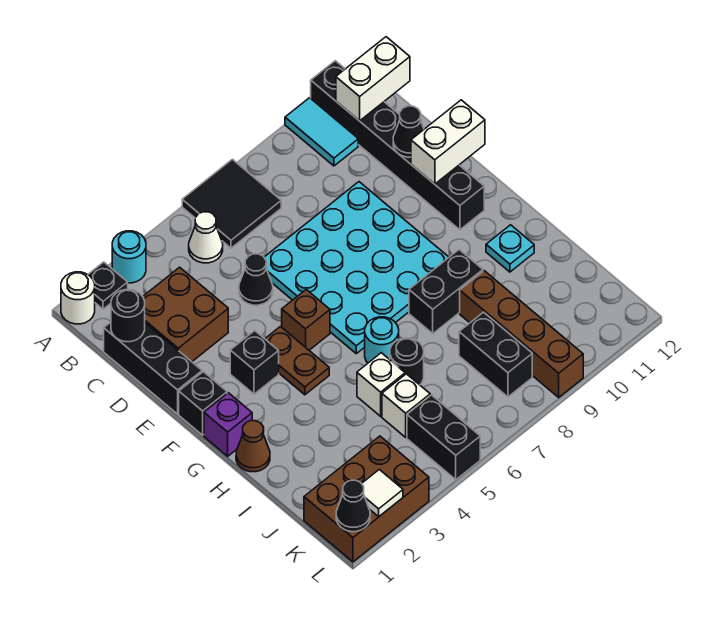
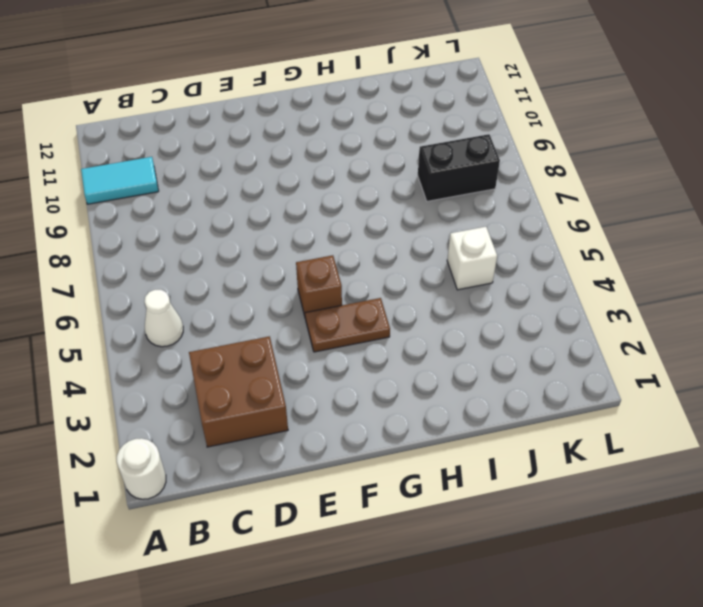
none -> black 1x1 plate [88,262,128,309]
none -> cyan 1x1 round brick [112,231,146,283]
none -> black 2x2 tile [182,159,281,248]
none -> black 1x6 brick [311,61,484,230]

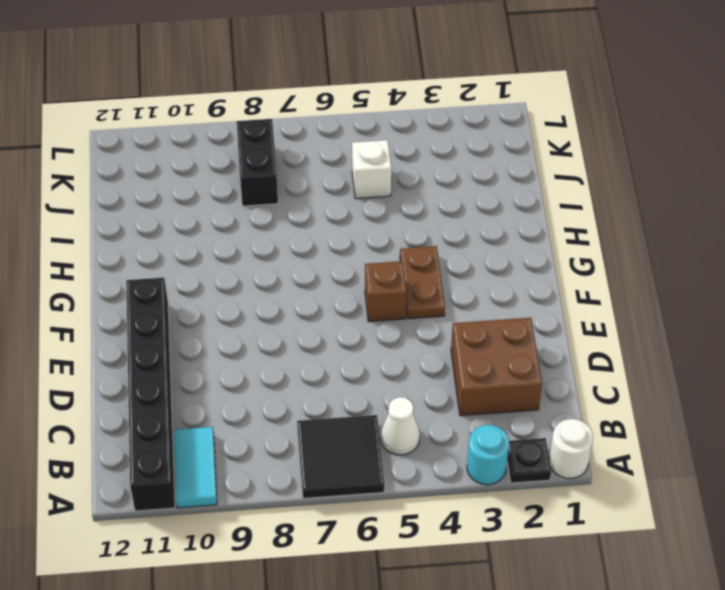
none -> black 1x3 brick [104,322,202,414]
none -> black 1x1 cone [239,254,273,305]
none -> cyan 4x4 plate [264,182,449,354]
none -> black 1x1 brick [179,372,227,435]

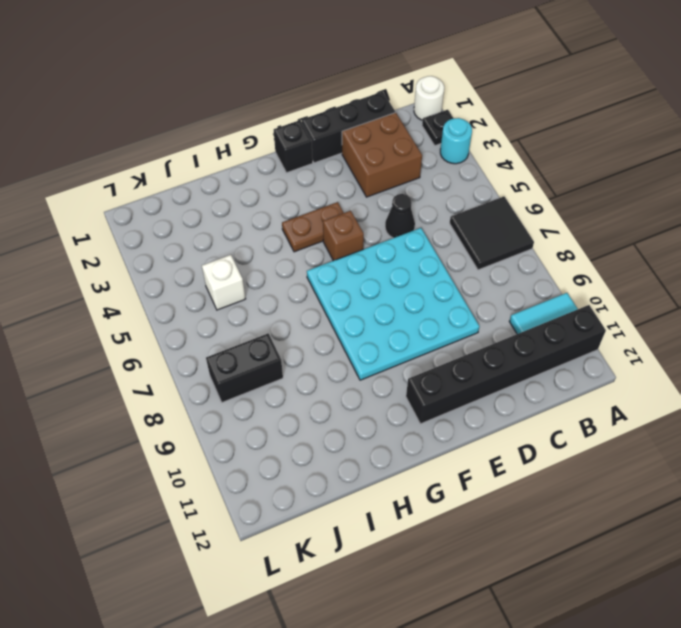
none -> white 1x1 cone [189,212,223,263]
none -> black 1x1 brick [230,331,279,394]
none -> purple 1x1 brick [204,393,252,456]
none -> brown 1x1 cone [236,421,270,472]

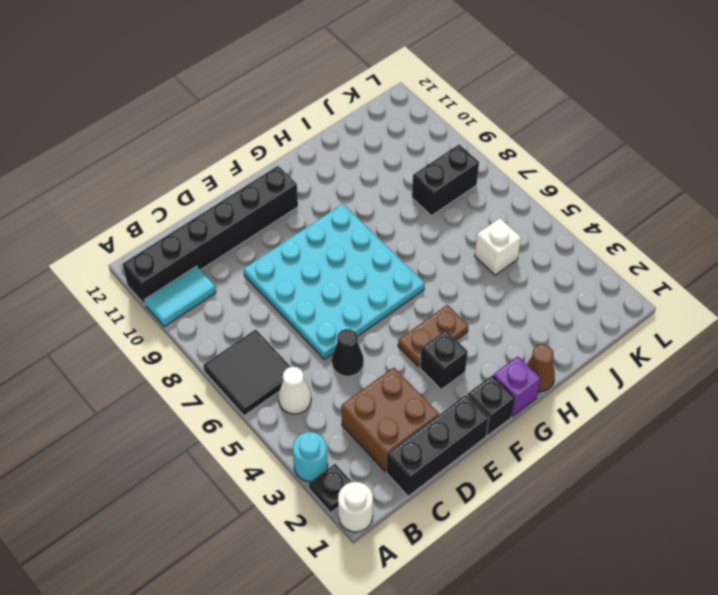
none -> brown 1x1 brick [282,290,330,350]
none -> cyan 1x1 round brick [365,317,399,363]
none -> black 1x2 brick [409,250,483,334]
none -> cyan 1x1 plate [486,225,534,272]

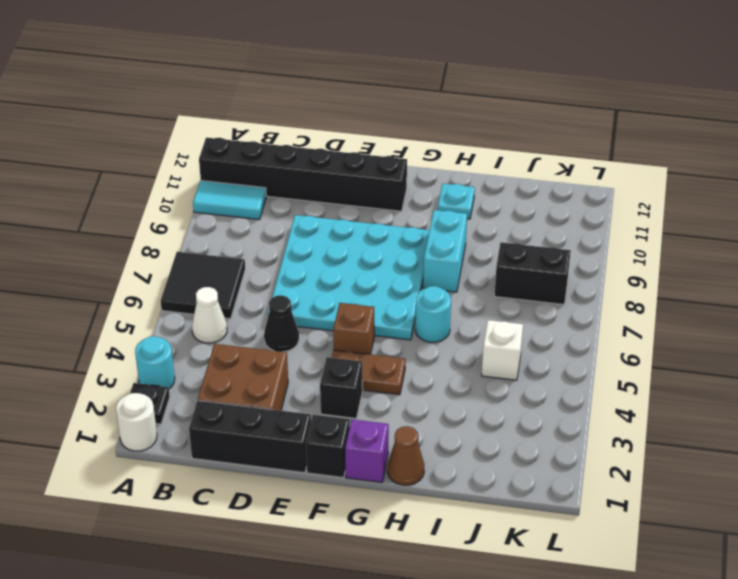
cyan 1x2 brick [423,210,467,292] -> black 1x2 brick [409,250,483,334]
none -> white 1x1 brick [357,353,405,416]
none -> black 1x1 round brick [390,338,424,385]
none -> brown 1x4 brick [460,271,583,397]
none -> brown 2x3 brick [304,436,429,562]

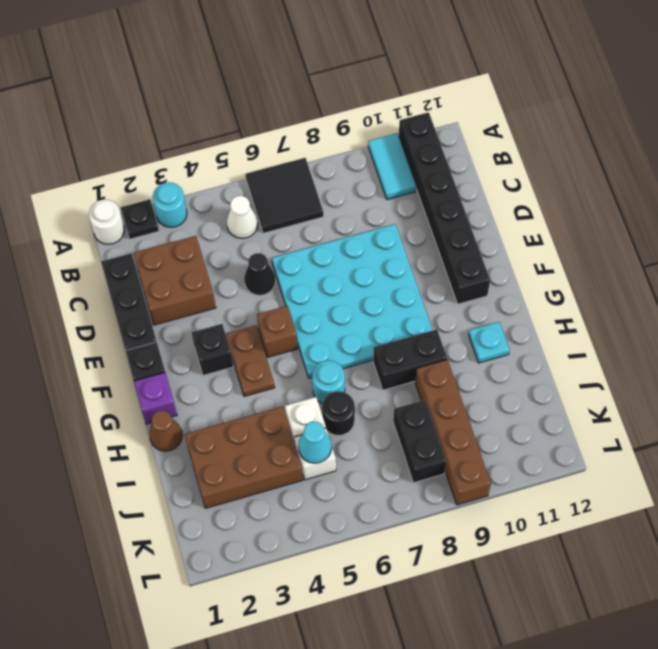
brown 2x3 brick [185,406,303,508] -> brown 2x3 brick moved to [304,436,429,562]
cyan 1x1 cone [298,422,332,463] -> none
none -> black 1x2 brick [407,395,480,480]
none -> white 1x2 brick [336,37,410,121]
none -> black 1x1 round brick [111,290,145,342]
none -> black 1x1 cone [393,106,424,157]

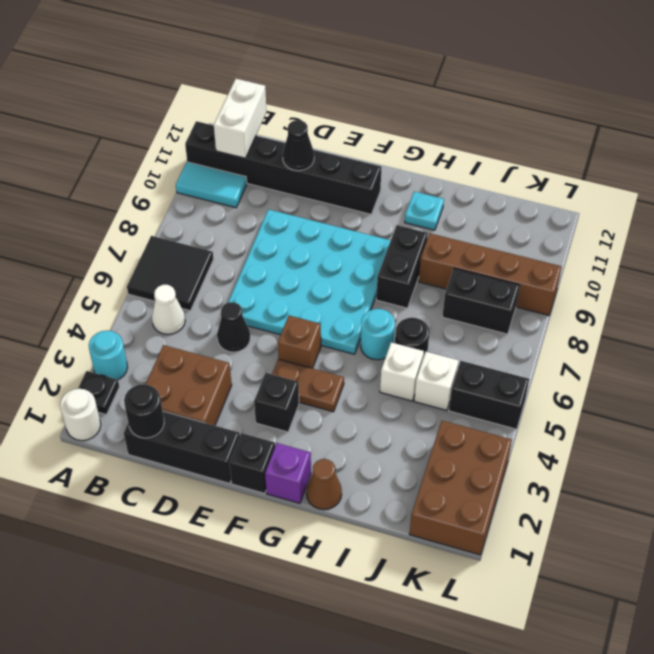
none -> white 1x2 brick [411,100,485,184]
none -> black 1x1 cone [336,480,370,532]
none -> white 1x1 tile [362,469,403,517]

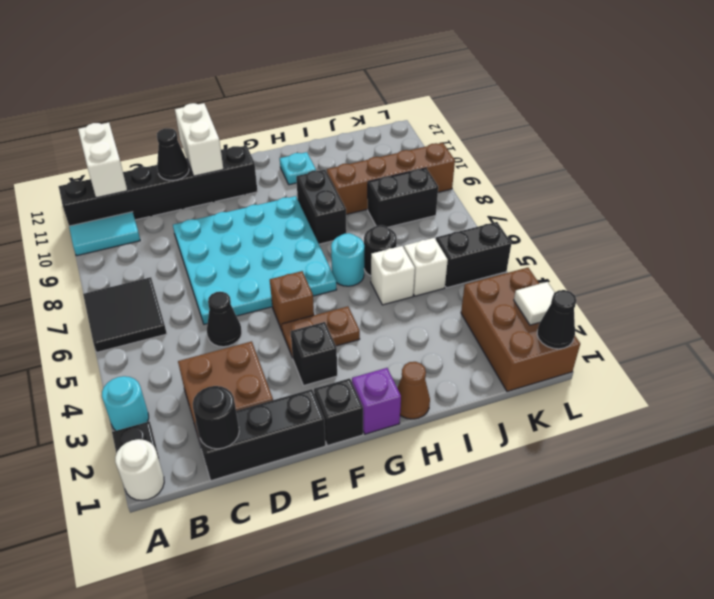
none -> white 1x1 cone [189,212,223,263]

